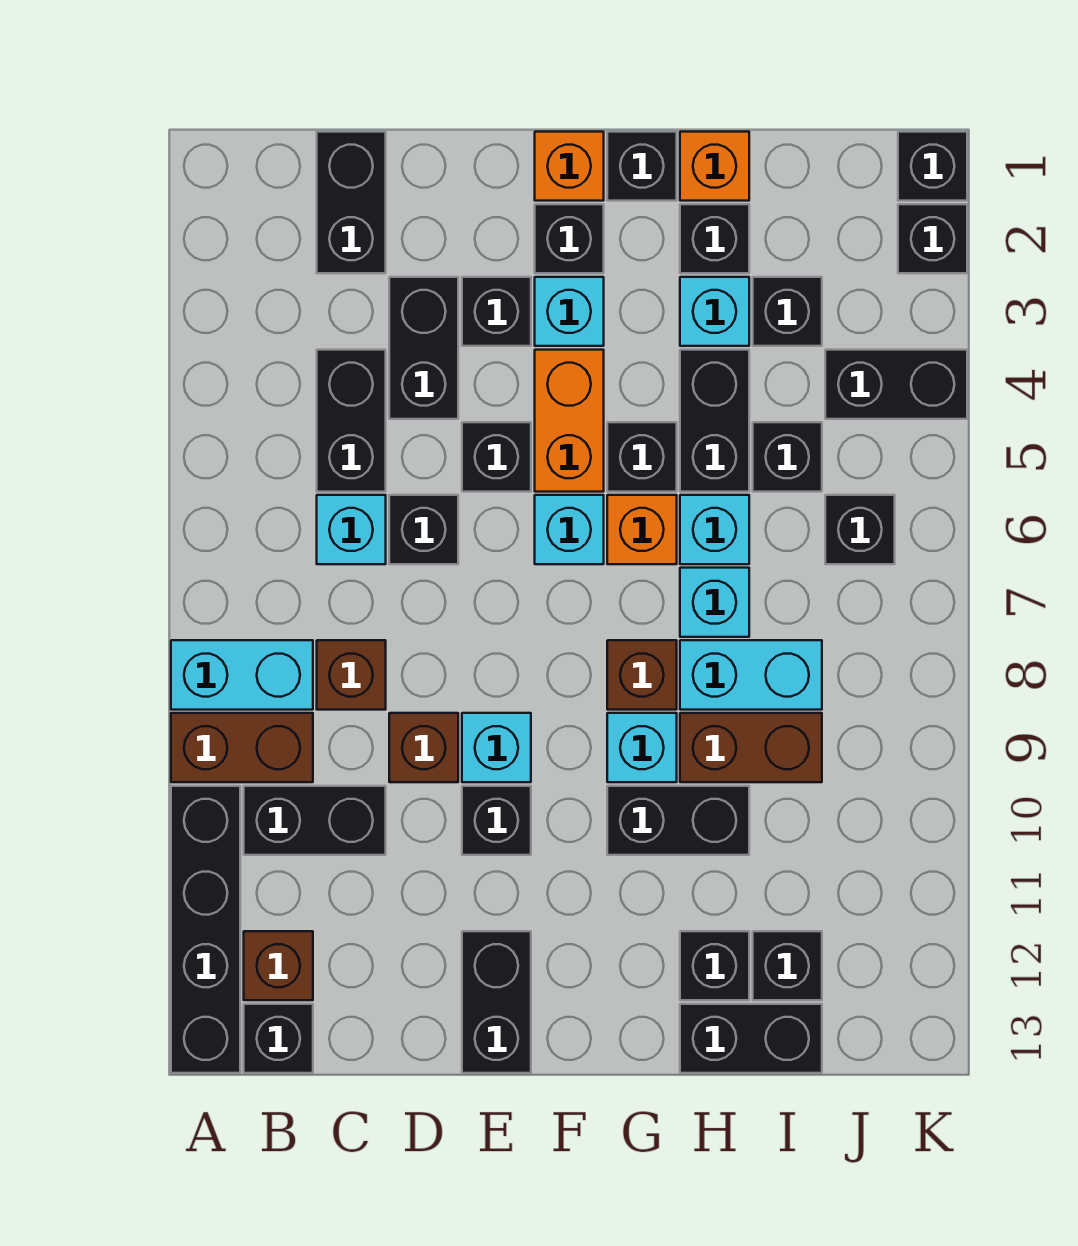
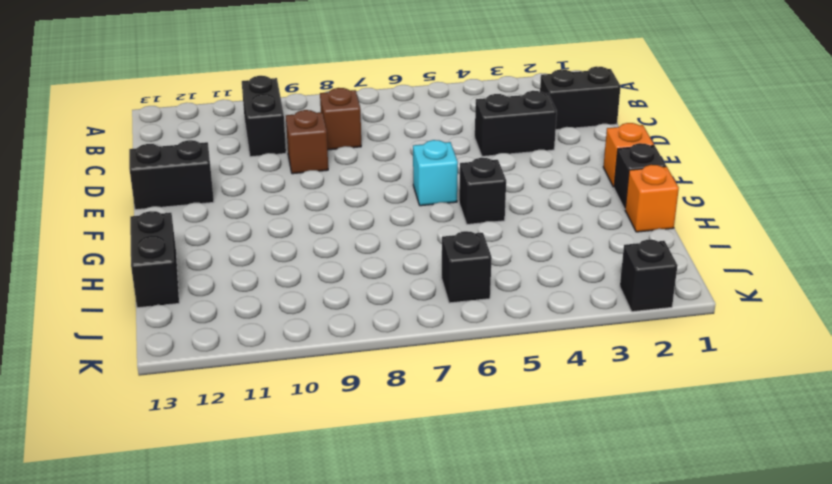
none -> cyan 1x2 brick [171,640,313,710]
none -> brown 1x2 brick [171,713,313,782]
none -> black 1x4 brick [171,786,240,1073]
none -> brown 1x1 brick [244,931,313,1000]

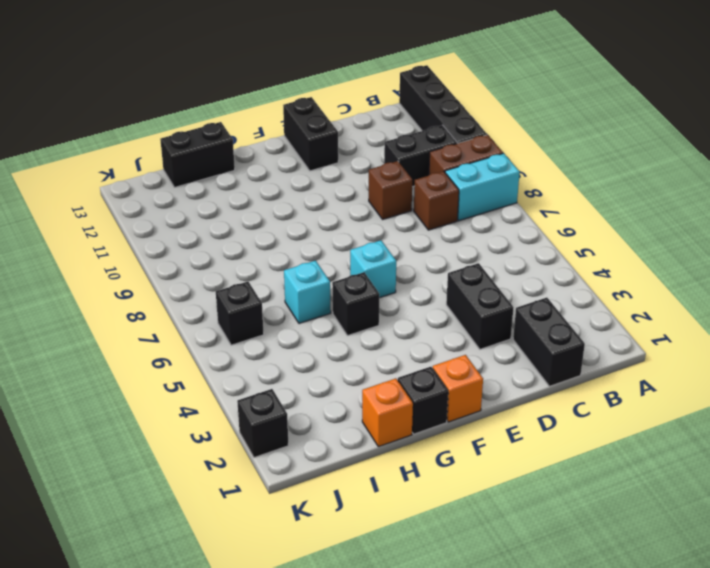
none -> brown 1x1 brick [244,931,313,1000]
none -> black 1x1 brick [244,1004,313,1073]
none -> black 1x2 brick [317,350,386,492]
none -> cyan 1x1 brick [317,495,386,564]

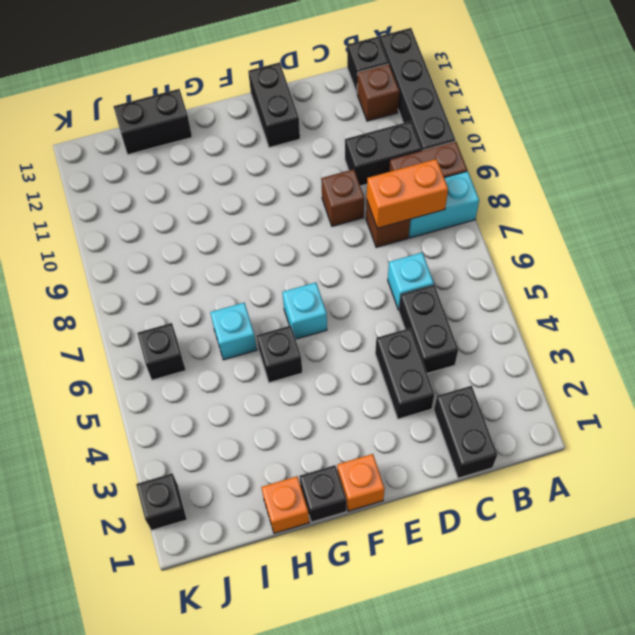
orange 1x2 brick [367,159,448,228] -> orange 1x2 brick turned to [535,350,604,492]
none -> black 1x1 brick [389,495,458,564]
none -> black 1x1 brick [462,277,531,346]
none -> black 1x1 brick [462,422,531,492]
none -> cyan 1x1 brick [462,713,531,782]

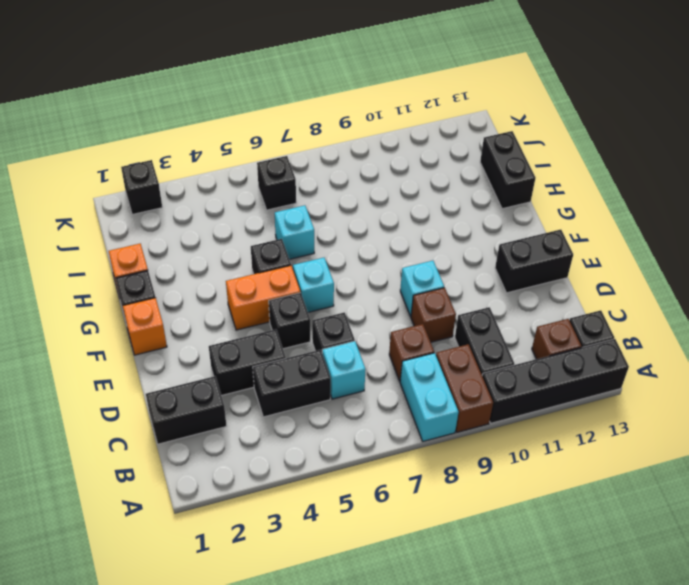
none -> black 1x1 brick [462,277,531,346]
none -> black 1x1 brick [462,786,531,855]
none -> black 1x1 brick [535,204,604,273]
none -> cyan 1x1 brick [535,277,604,346]

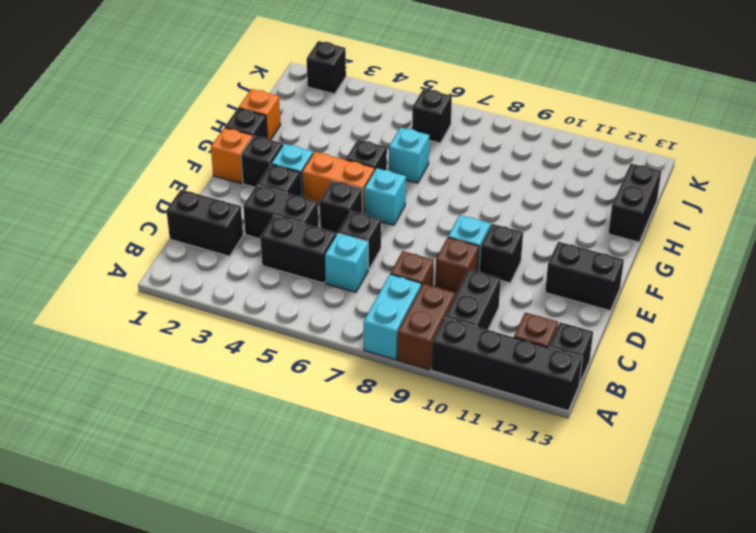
none -> orange 1x1 brick [607,495,677,564]
none -> brown 1x1 brick [607,640,677,710]
none -> cyan 1x1 brick [607,713,677,782]
none -> black 1x2 brick [607,786,749,855]

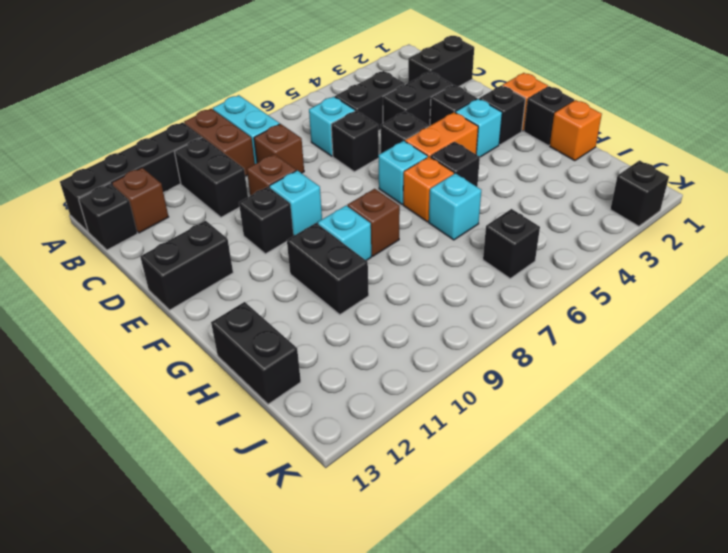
none -> black 1x1 brick [680,204,749,273]
none -> cyan 1x1 brick [680,277,749,346]
none -> black 1x2 brick [680,350,749,492]
none -> cyan 1x1 brick [680,568,749,637]

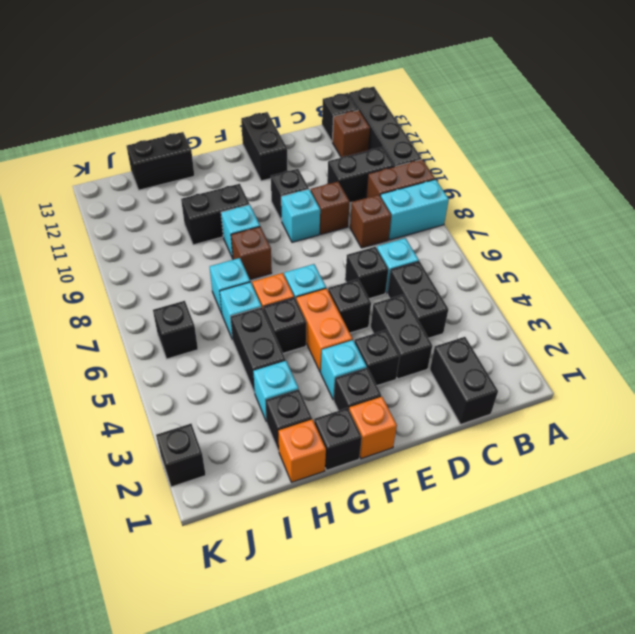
none -> cyan 1x2 brick [680,640,822,710]
none -> brown 1x2 brick [680,713,822,782]
none -> black 1x1 brick [680,931,749,1000]
none -> black 1x1 brick [753,277,822,346]

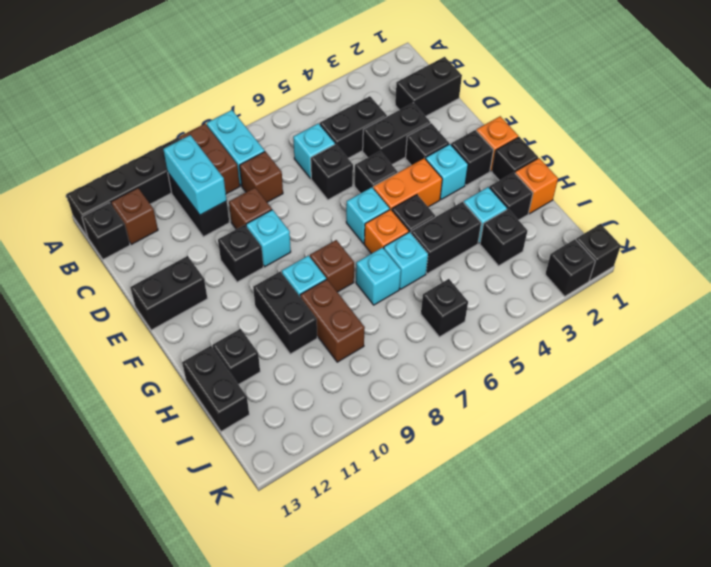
cyan 1x2 brick [163,135,227,215] -> cyan 1x2 brick moved to [680,640,822,710]
none -> black 1x1 brick [753,422,822,492]
none -> black 1x1 brick [753,931,822,1000]
none -> black 1x2 brick [825,350,967,419]

